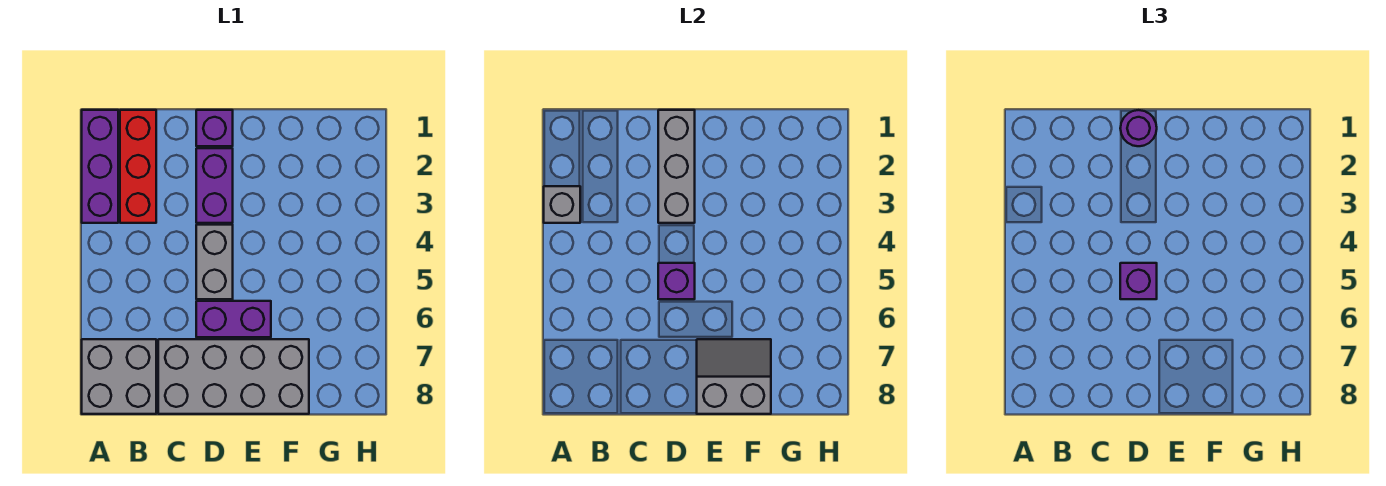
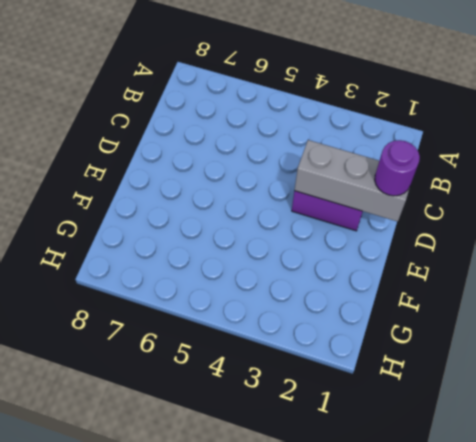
none -> purple 1x3 brick [82,110,118,223]
none -> grey 2x2 brick [82,339,156,414]
none -> red 1x3 brick [120,110,156,223]

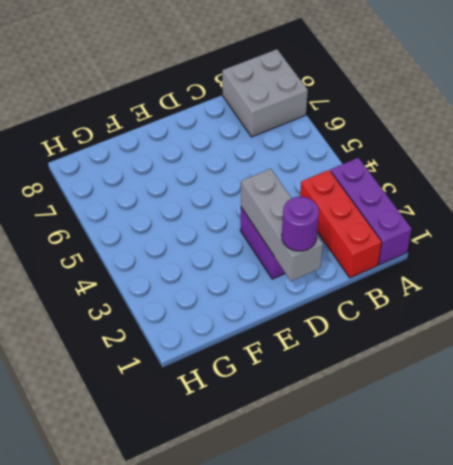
none -> grey 2x4 brick [158,339,309,414]
none -> purple 1x1 brick [196,110,233,146]
none -> grey 1x2 brick [196,225,233,299]

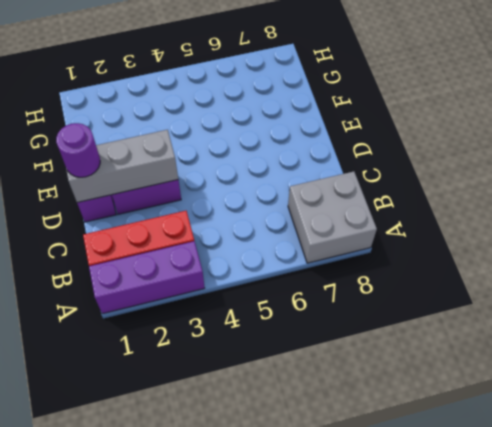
none -> grey 2x4 brick [158,339,309,414]
none -> grey 1x2 brick [196,225,233,299]
none -> purple 1x2 brick [196,301,271,337]

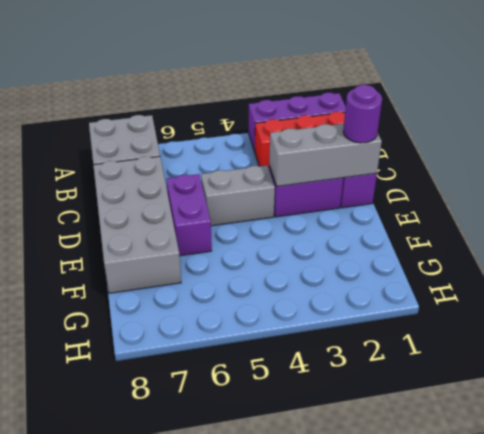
none -> grey 1x1 brick [544,186,580,223]
none -> purple 1x1 brick [658,263,695,299]
none -> grey 2x2 slope [697,339,771,414]

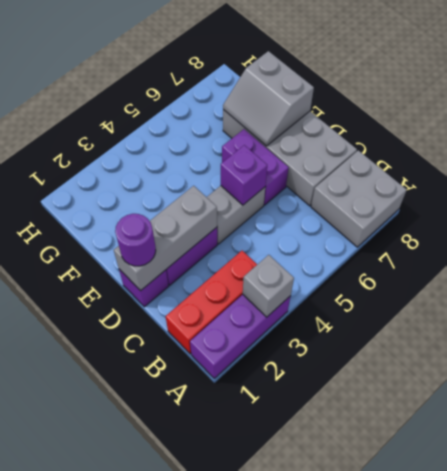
none -> purple 1x1 brick [1120,263,1157,299]

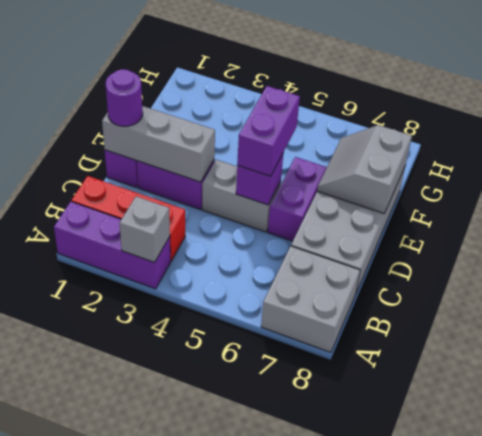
purple 1x2 brick [237,86,300,176] -> purple 1x1 brick [1120,263,1157,299]

